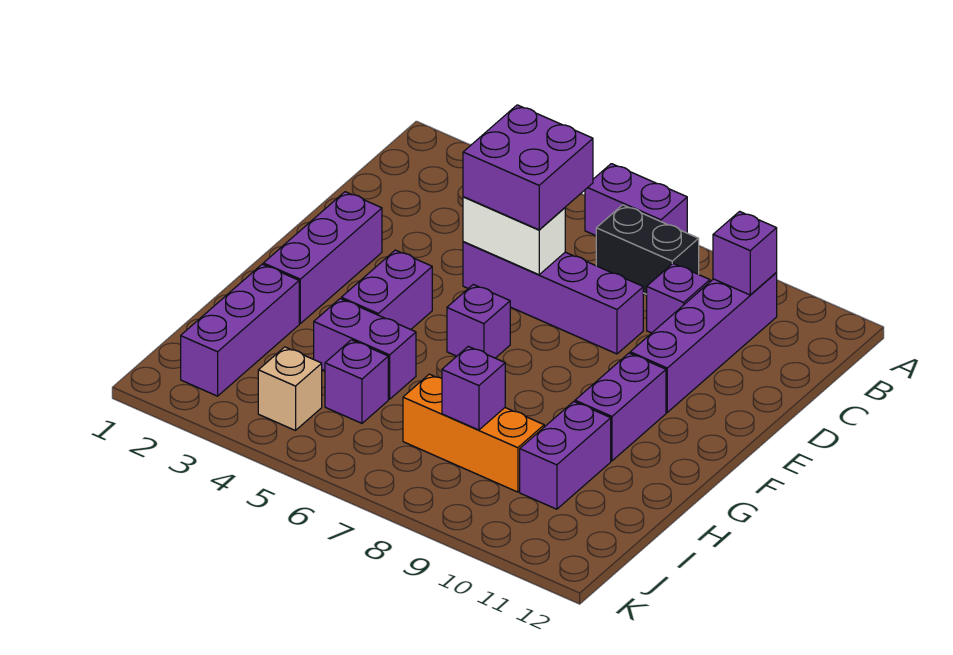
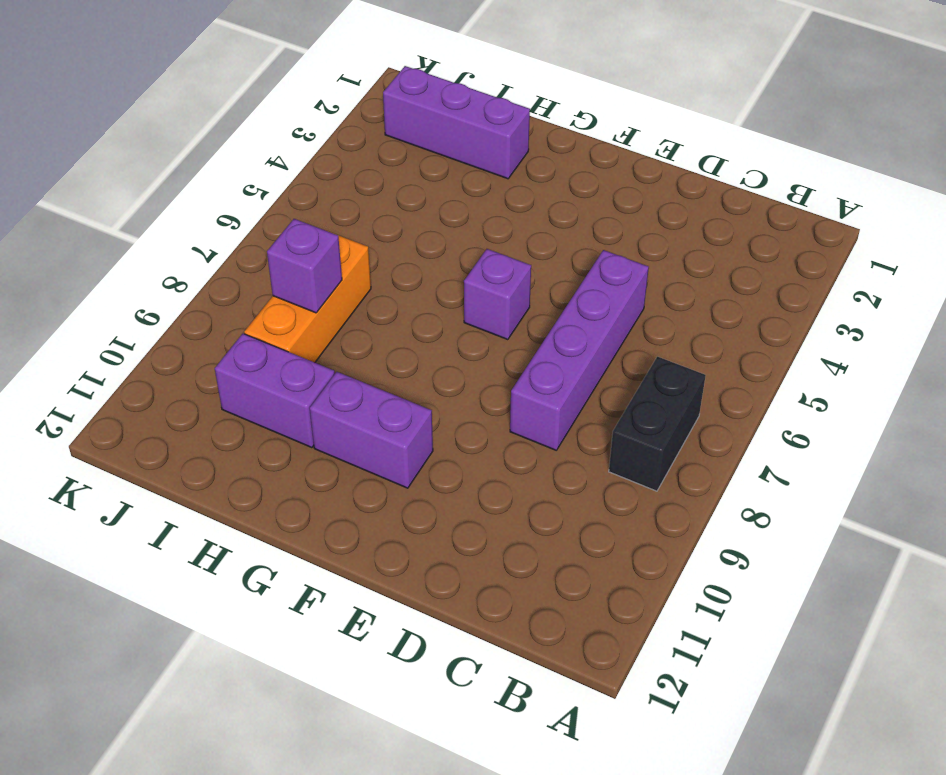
none -> purple 1x2 brick [585,164,687,236]
none -> purple 1x4 brick [630,273,777,412]
none -> purple 1x1 brick [647,264,710,333]

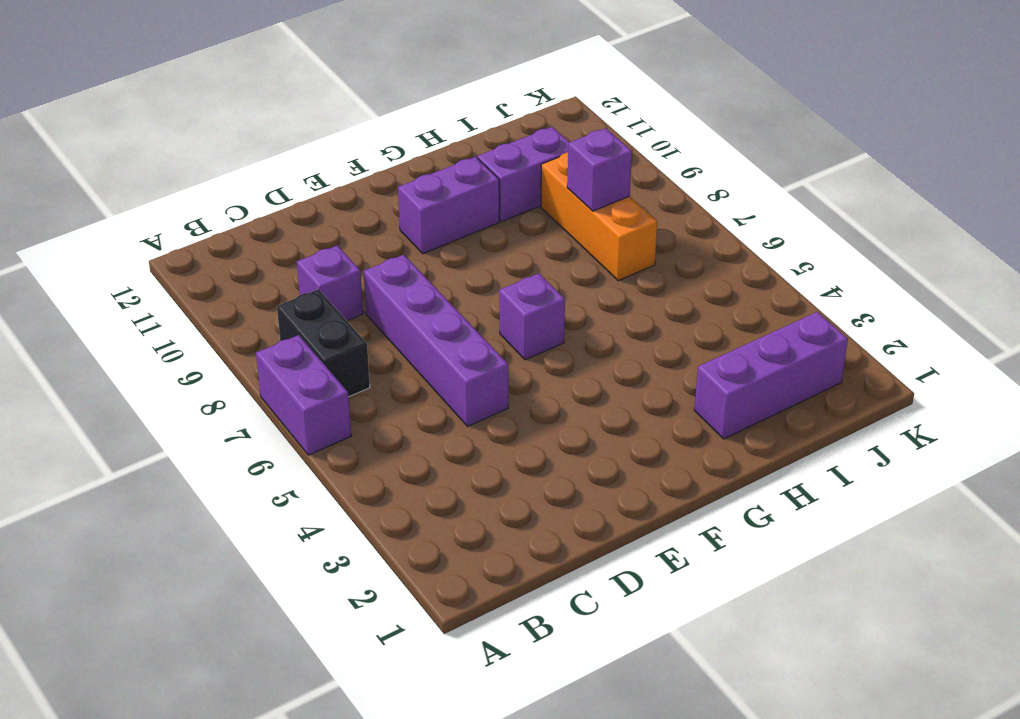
none -> purple 1x4 brick [630,273,777,412]
none -> purple 1x3 brick [263,192,382,323]
none -> purple 1x2 brick [341,250,432,330]

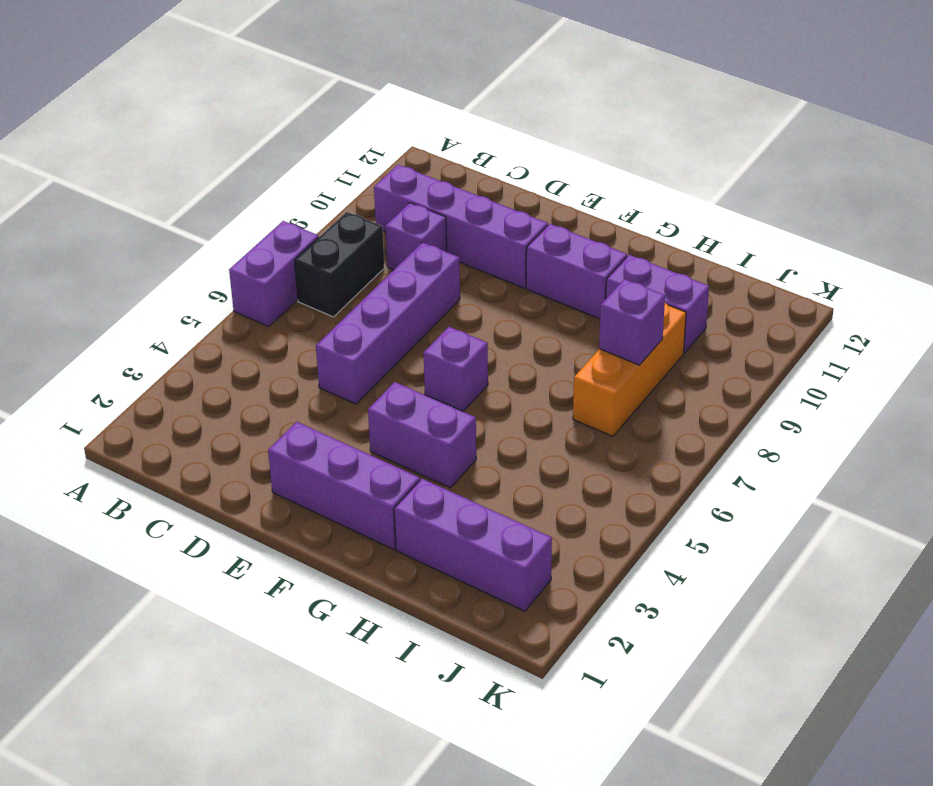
none -> purple 1x2 brick [314,299,416,399]
none -> purple 1x1 brick [325,340,388,423]
none -> tan 1x1 brick [258,347,322,430]

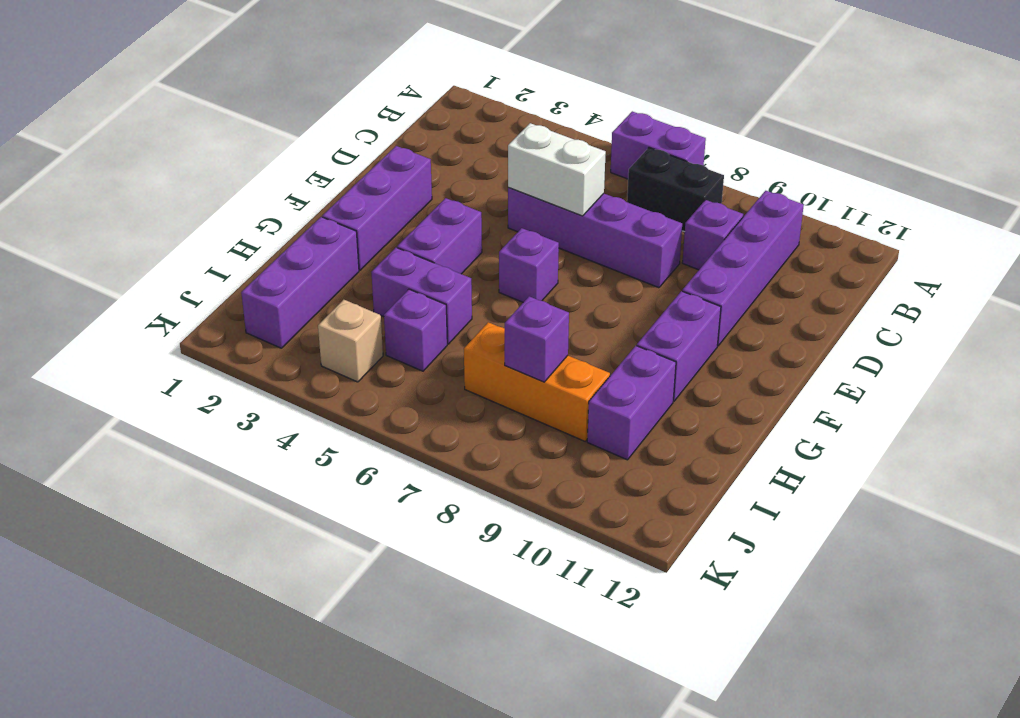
none -> purple 1x1 brick [713,211,777,295]
none -> purple 2x2 brick [463,105,593,230]

